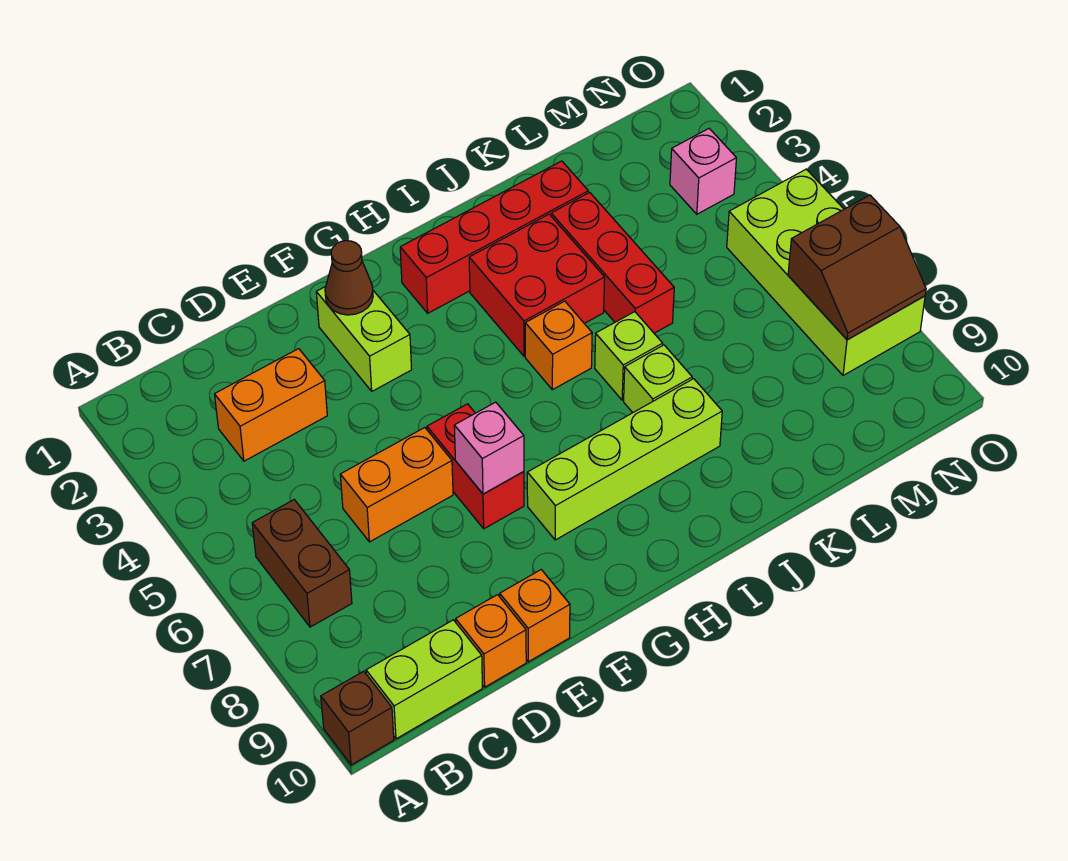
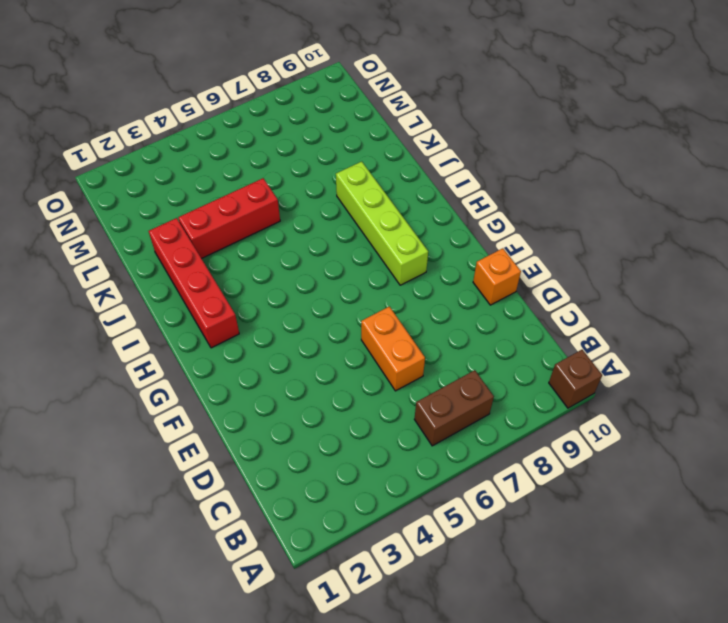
none -> lime 1x2 brick [366,620,482,739]
none -> orange 1x2 brick [214,349,327,461]
none -> orange 1x1 brick [456,595,526,687]

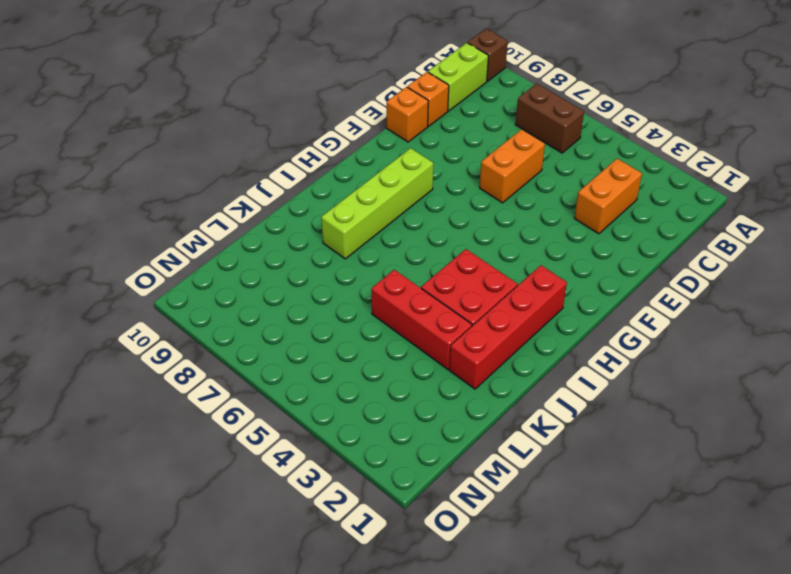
none -> lime 1x2 brick [316,287,412,391]
none -> red 1x2 brick [427,404,524,529]
none -> orange 1x1 brick [525,301,592,390]

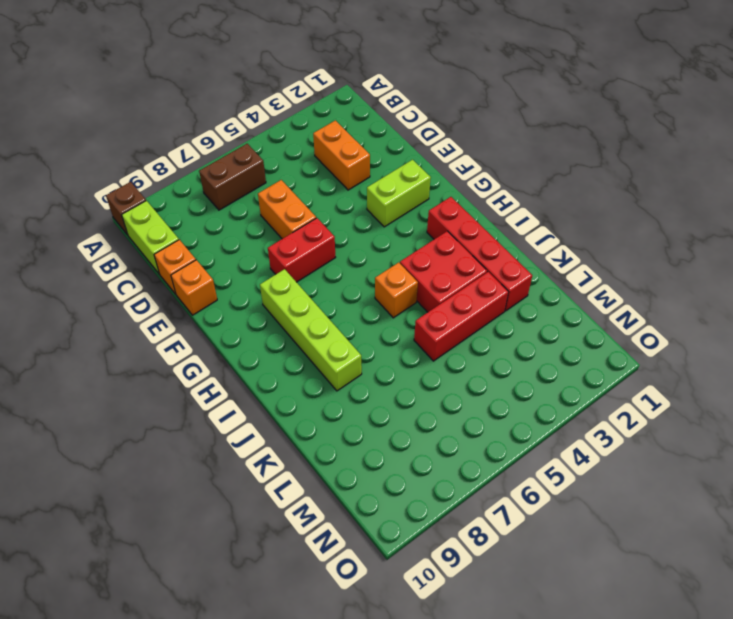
none -> lime 1x1 brick [595,312,663,400]
none -> lime 1x1 brick [624,345,692,412]
none -> pink 1x1 brick [670,129,736,214]

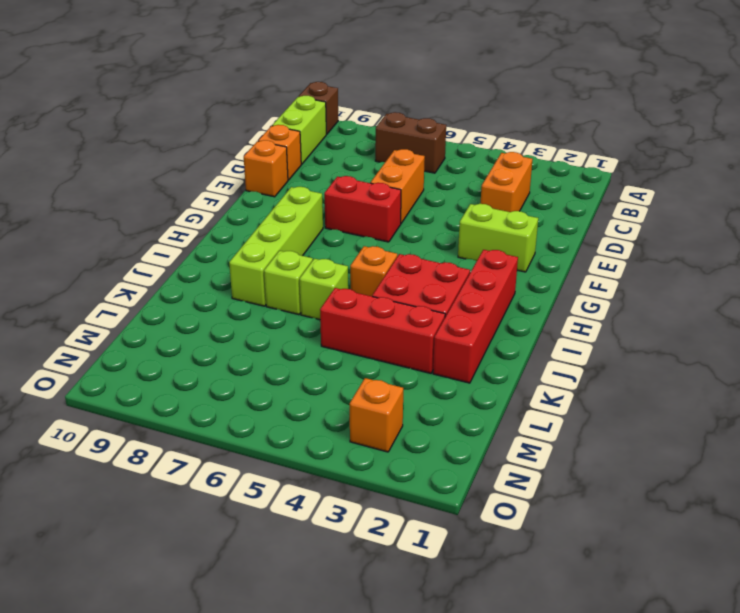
orange 1x1 brick [349,378,403,452] -> pink 1x1 brick [670,129,736,214]
none -> lime 2x4 brick [727,169,925,375]
none -> brown 1x1 cone [325,241,373,315]
none -> pink 1x1 brick [454,402,524,494]

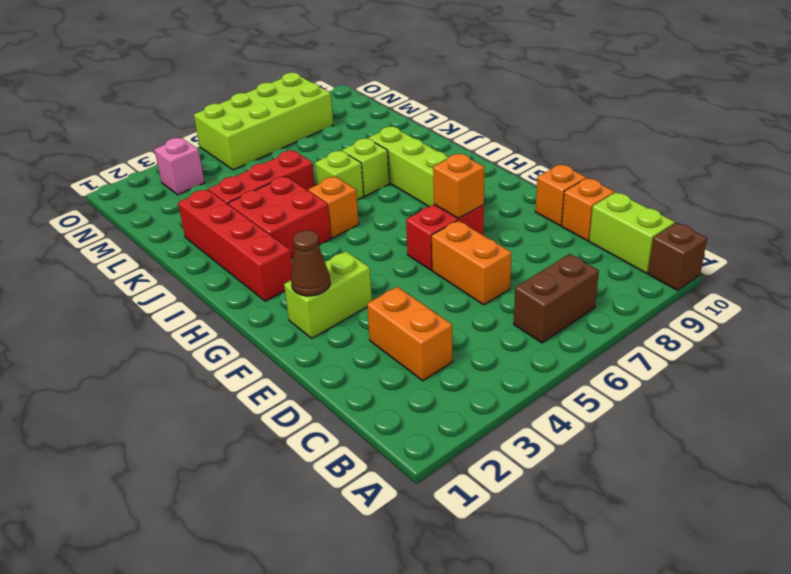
orange 1x1 brick [433,153,485,218] -> pink 1x1 brick [454,402,524,494]
none -> brown 2x2 slope [788,195,926,340]

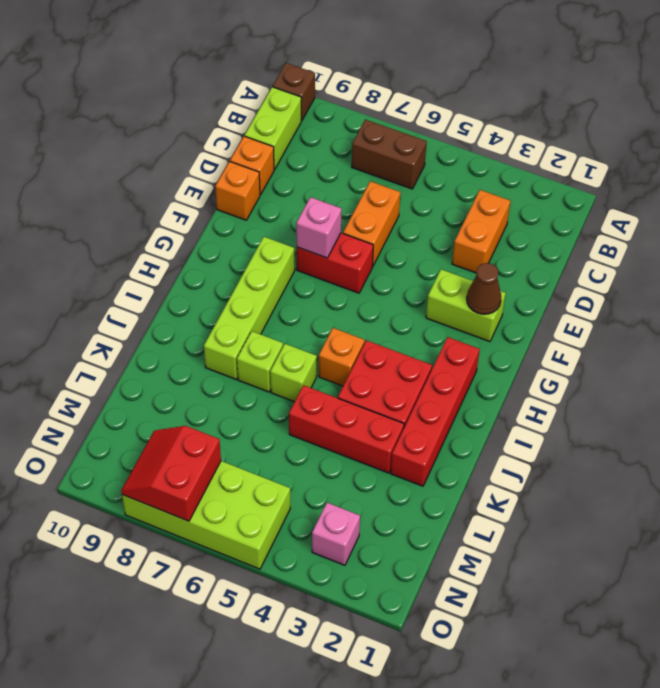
red 2x2 slope [121,426,221,521] -> brown 2x2 slope [788,195,926,340]

